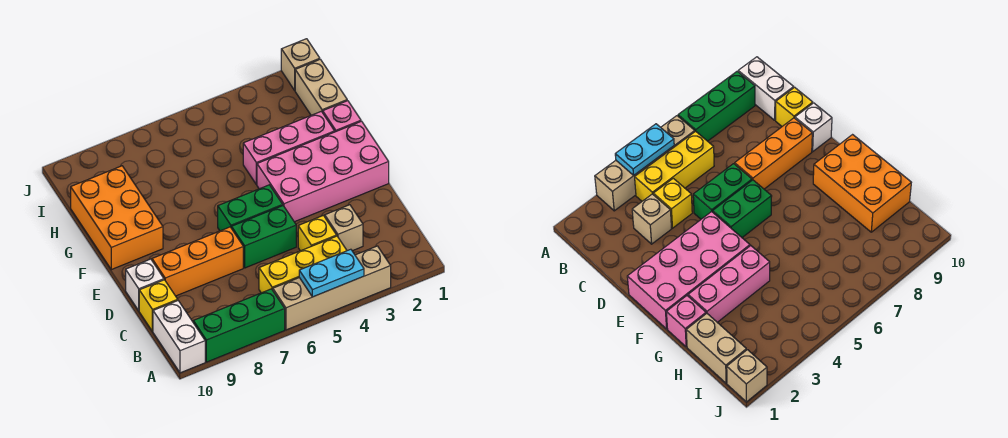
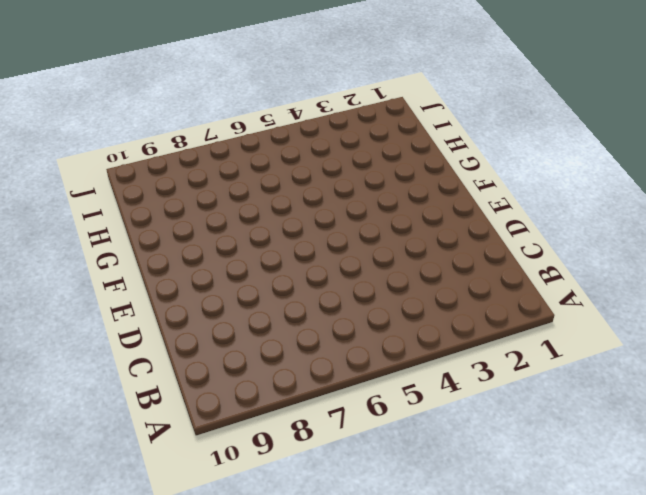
none -> tan 1x4 brick [273,246,391,330]
none -> green 1x3 brick [193,289,285,362]
none -> white 1x2 brick [153,301,205,373]

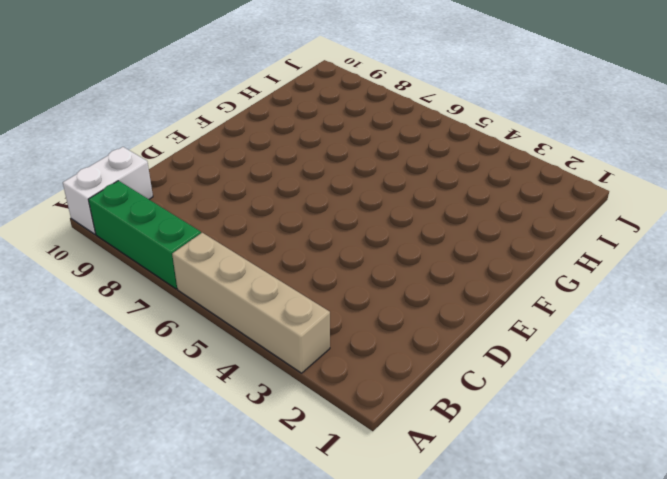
none -> yellow 1x3 brick [259,236,347,293]
none -> tan 1x1 brick [325,205,363,251]
none -> yellow 1x1 brick [298,215,337,251]

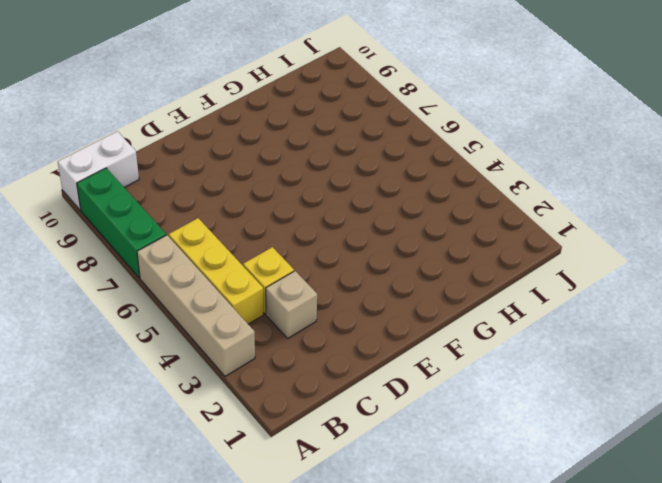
none -> yellow 1x1 brick [139,280,178,332]
none -> green 1x2 brick [232,206,296,268]
none -> orange 1x3 brick [152,227,243,296]

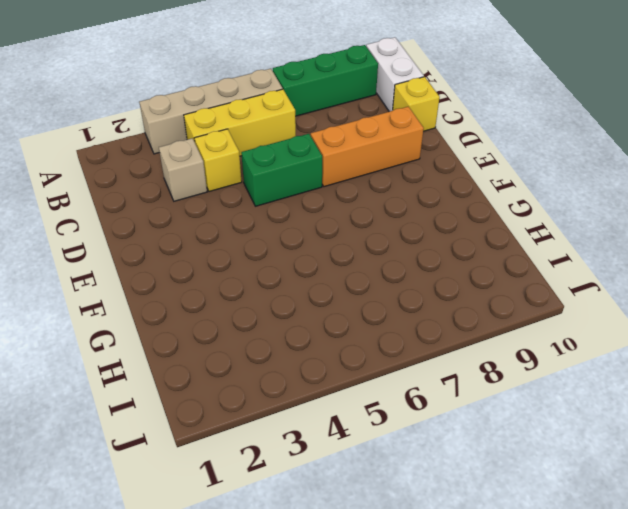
none -> white 1x1 brick [126,259,164,311]
none -> pink 2x4 brick [257,121,389,222]
none -> green 1x2 brick [218,185,283,231]

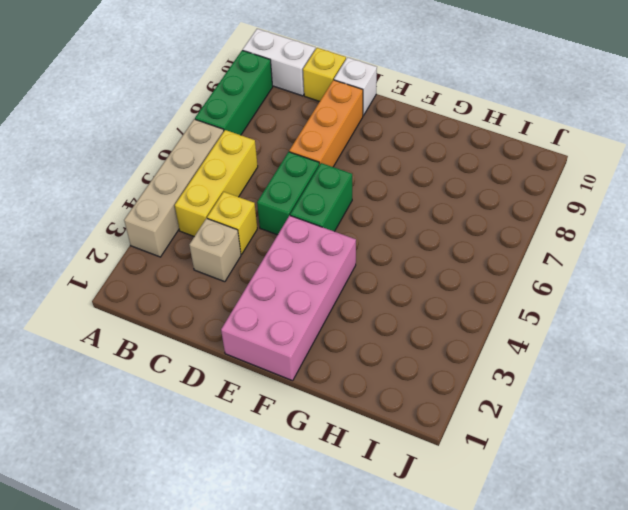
none -> orange 2x3 brick [71,166,163,270]
none -> pink 1x1 brick [323,101,361,132]
none -> pink 1x3 brick [243,111,335,185]

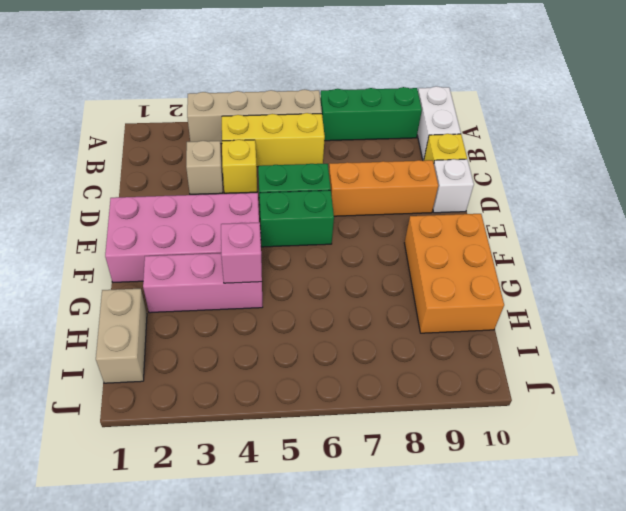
pink 1x1 brick [221,222,262,283] -> pink 1x1 brick moved to [323,101,361,132]
none -> tan 1x1 brick [281,39,320,90]
none -> cyan 1x2 plate [299,249,364,297]

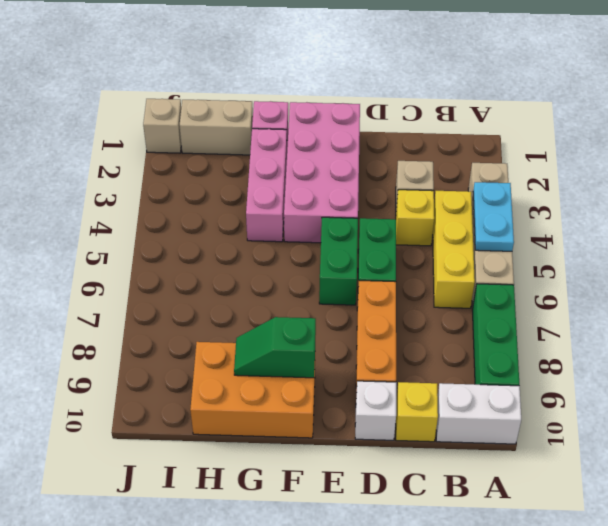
green 1x2 slope [234,317,316,378] -> none

